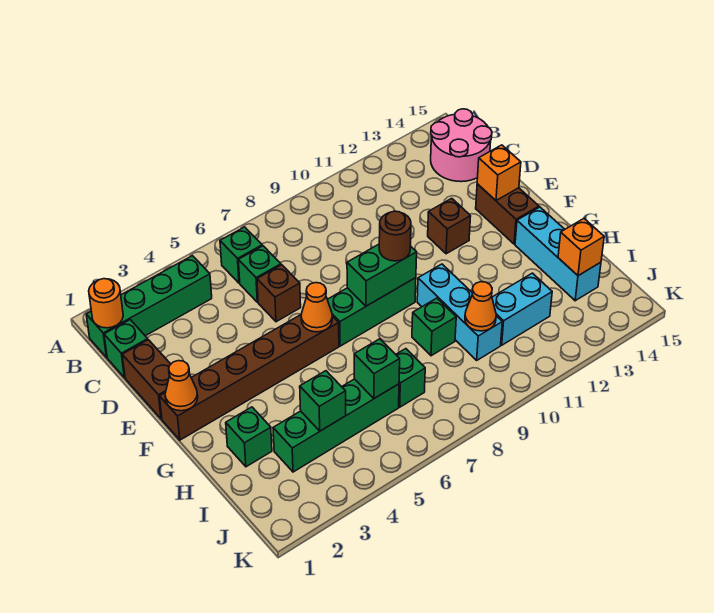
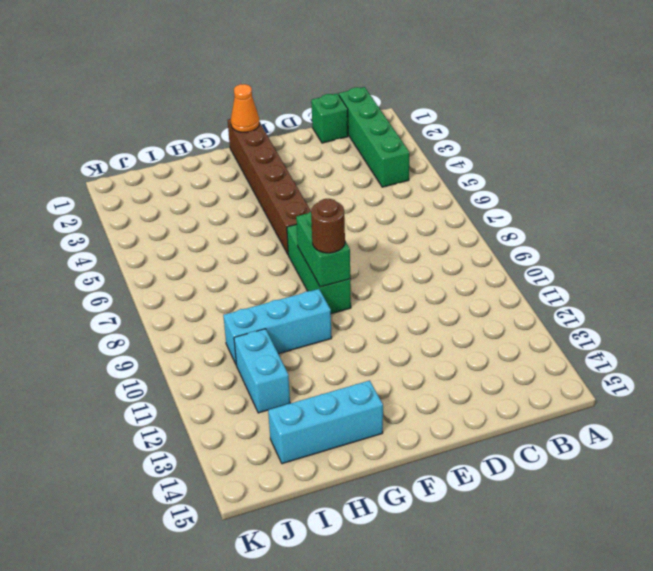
none -> green 1x1 brick [220,227,262,283]
none -> pink 2x2 round brick [431,109,492,182]
none -> green 1x1 brick [238,246,281,302]

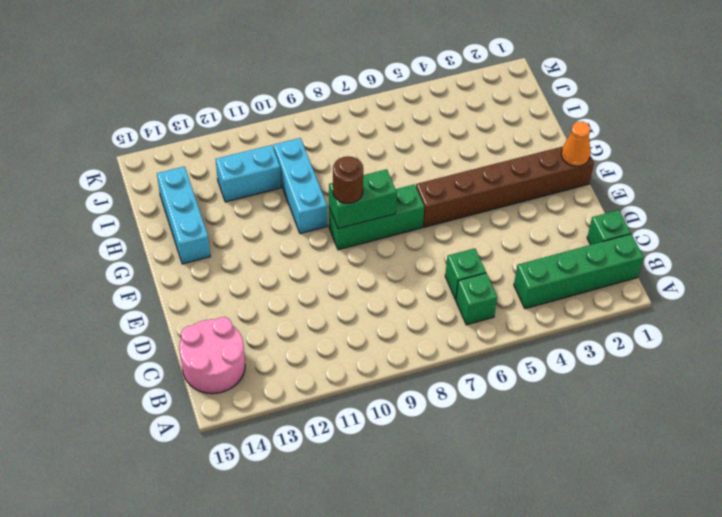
none -> brown 1x2 brick [122,340,171,419]
none -> brown 1x1 brick [257,265,301,322]
none -> brown 1x1 brick [428,198,471,254]

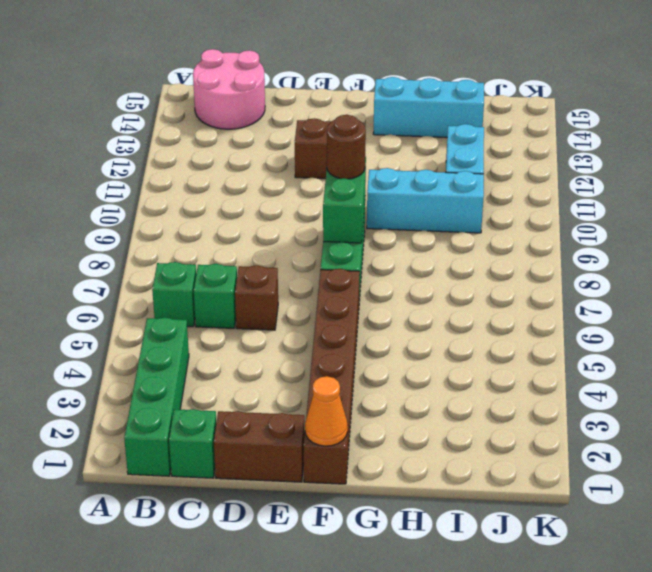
none -> brown 1x2 brick [476,184,539,244]
none -> green 1x1 brick [226,407,272,467]
none -> green 1x1 brick [412,298,456,356]

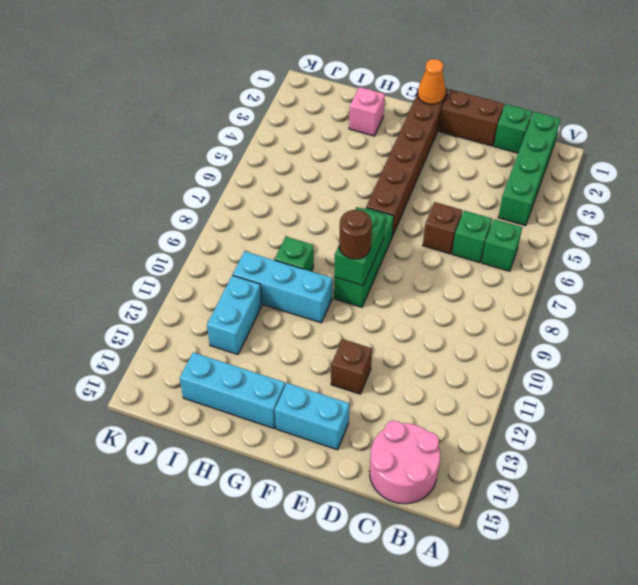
cyan 1x2 brick [275,383,350,450] -> brown 1x2 brick [476,184,539,244]
pink 1x1 brick [349,87,385,136] -> green 1x1 brick [226,407,272,467]
none -> green 1x4 brick [273,379,399,472]
none -> green 1x1 brick [396,349,425,407]
none -> orange 1x1 round brick [89,279,123,328]

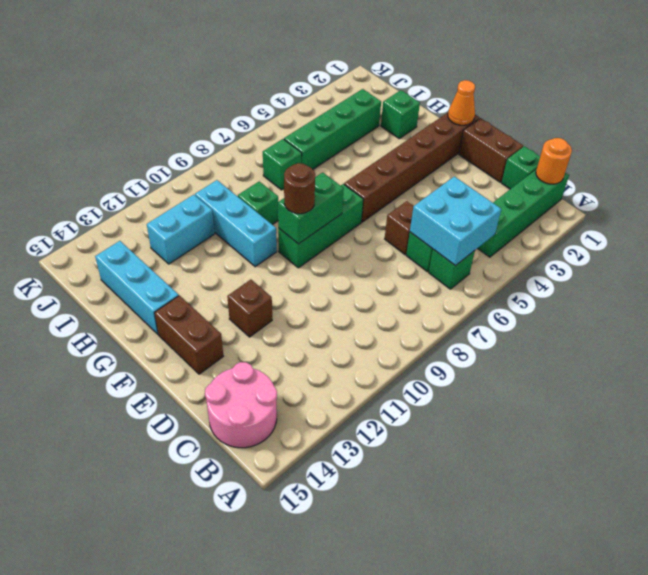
cyan 2x2 brick [410,176,501,266] -> none
none -> orange 1x1 brick [477,145,521,201]
none -> orange 1x1 cone [301,283,332,332]
none -> green 1x1 brick [300,371,346,431]

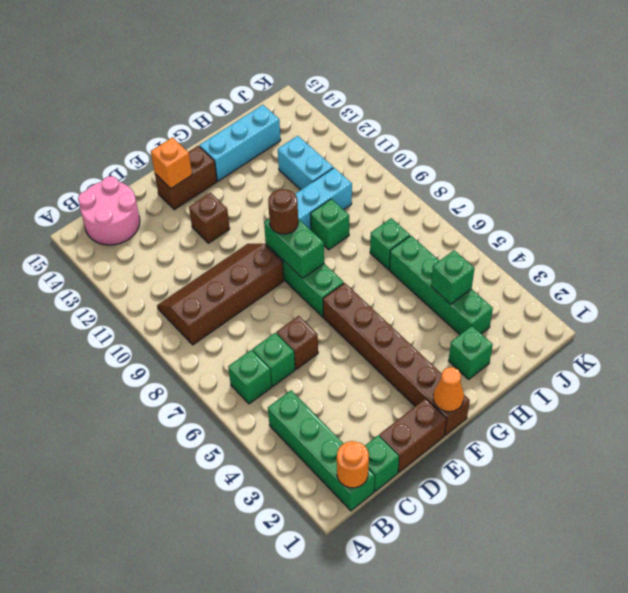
brown 2x4 slope [157,244,284,345] -> none
none -> orange 1x1 cone [301,283,332,332]
none -> green 1x1 brick [354,339,400,398]
none -> orange 1x1 cone [465,282,496,331]

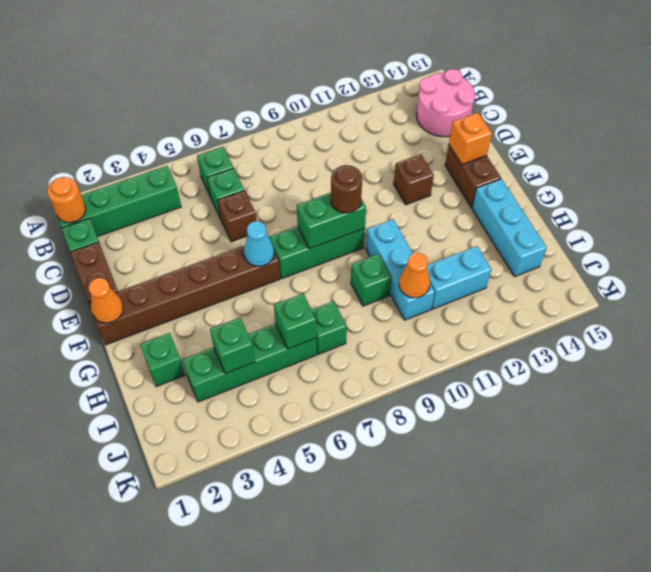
cyan 1x1 cone [244,221,274,266] -> orange 1x1 cone [301,283,332,332]
none -> orange 1x1 brick [558,219,604,276]

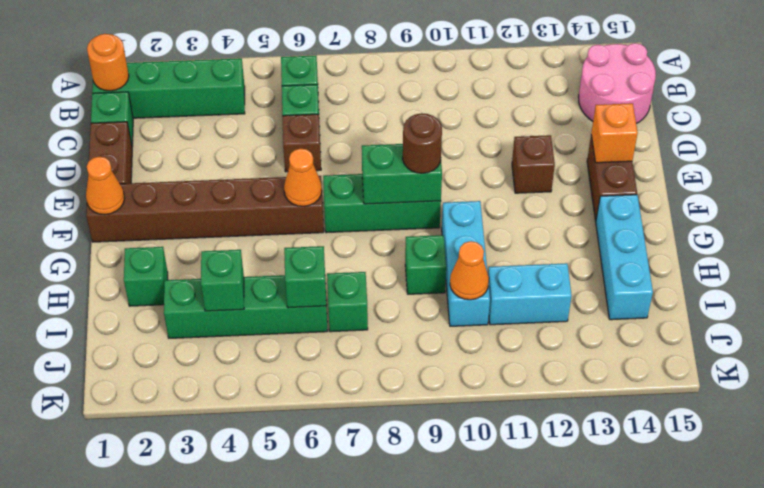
none -> orange 1x1 brick [558,219,604,276]

